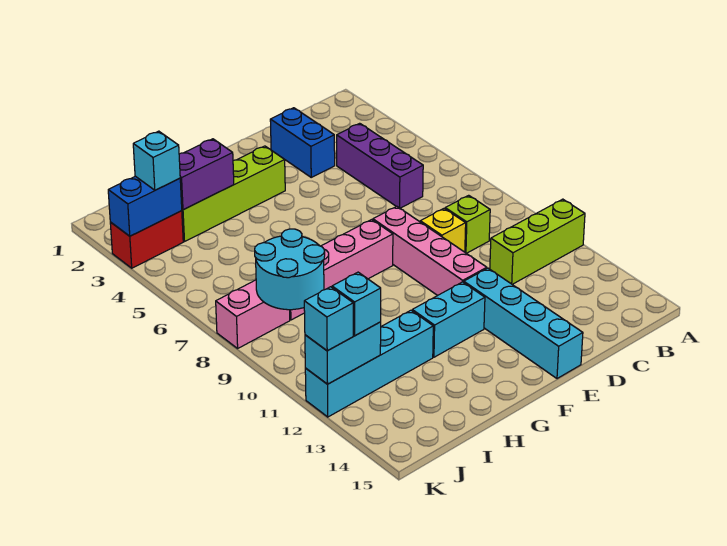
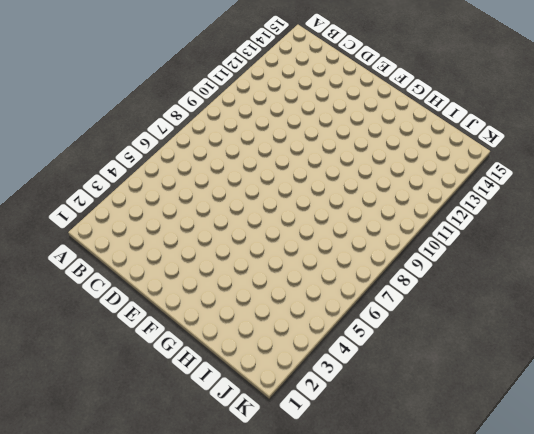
none -> lime 1x3 brick [490,199,585,284]
none -> purple 1x3 brick [337,123,423,208]
none -> lime 1x1 brick [445,195,490,253]

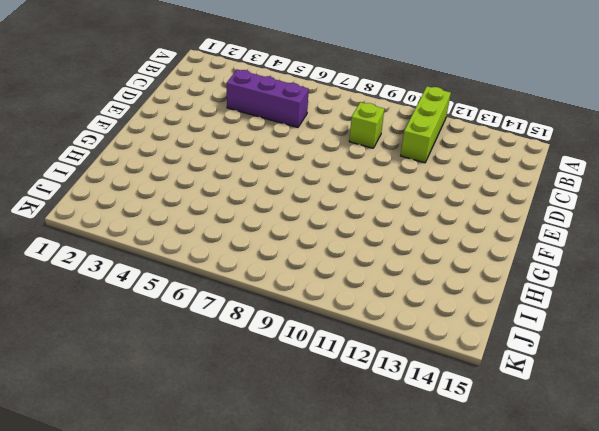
none -> blue 1x2 brick [270,108,335,177]
none -> yellow 1x1 brick [420,209,466,252]
none -> pink 1x4 brick [373,206,487,295]

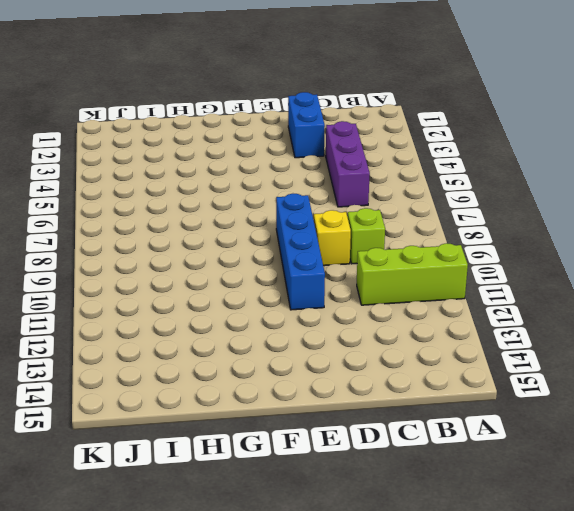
blue 1x4 brick [276,194,325,310] -> pink 1x4 brick [373,206,487,295]
none -> cyan 1x4 brick [464,268,583,379]
none -> lime 1x4 brick [182,146,285,241]
none -> pink 1x4 brick [290,220,393,320]

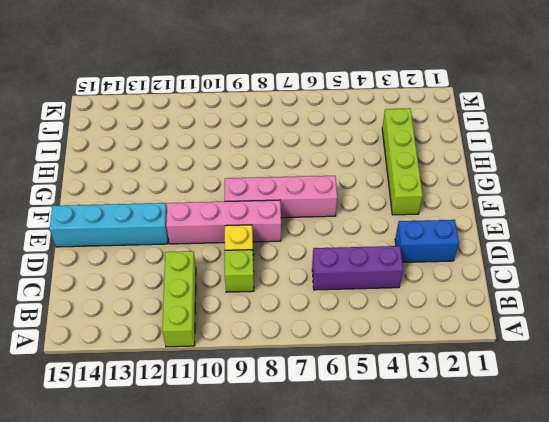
pink 1x4 brick [225,176,337,218] -> pink 1x4 brick turned to [290,220,393,320]
none -> cyan 1x2 brick [412,282,485,357]
none -> cyan 1x4 brick [305,310,433,417]
none -> red 1x2 brick [110,211,183,268]

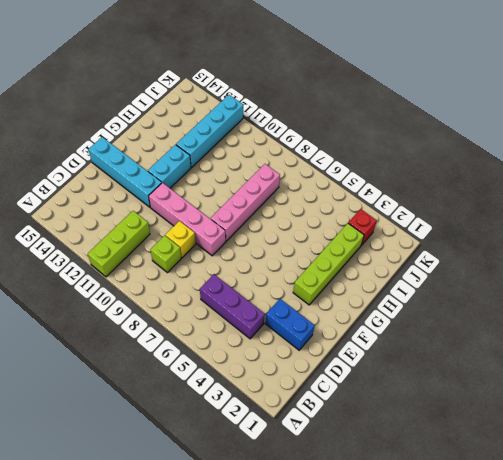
red 1x1 brick [348,209,377,245] -> red 1x2 brick [110,211,183,268]
none -> pink 1x2 brick [216,280,290,348]
none -> purple 1x2 brick [179,139,234,210]
none -> cyan 2x2 round brick [255,229,325,310]

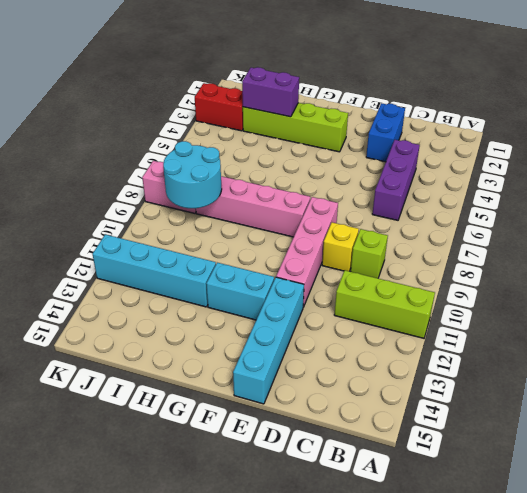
none -> blue 1x2 brick [108,176,182,236]
none -> cyan 1x2 brick [305,322,381,384]
none -> cyan 1x1 brick [133,131,180,190]

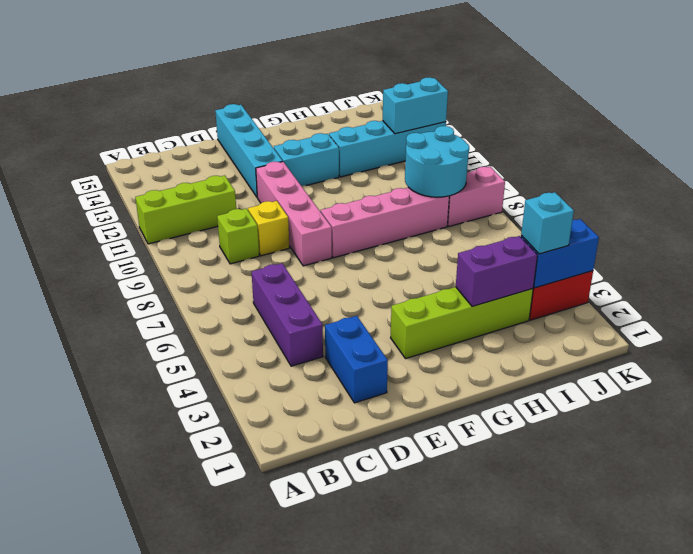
none -> cyan 1x1 brick [332,272,381,336]
none -> cyan 1x1 brick [304,287,353,351]

